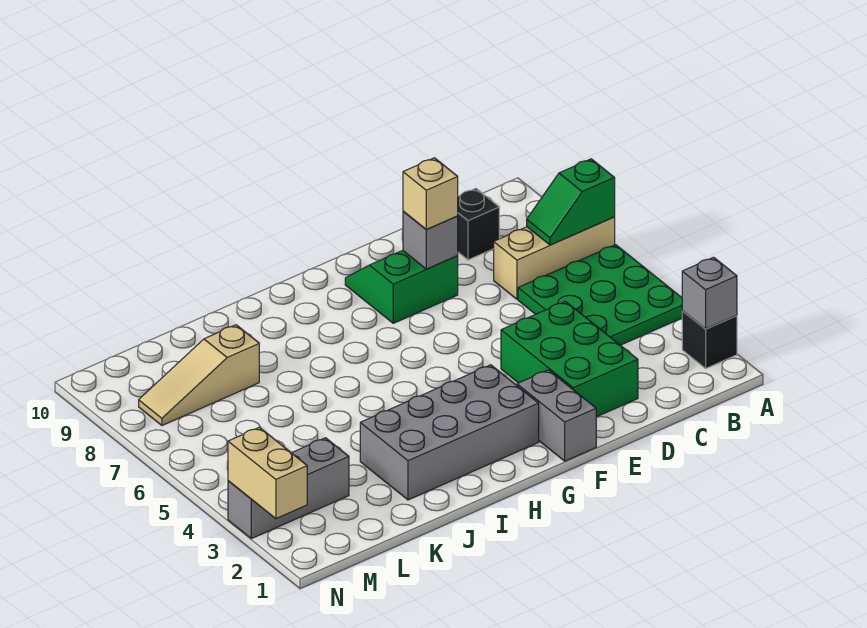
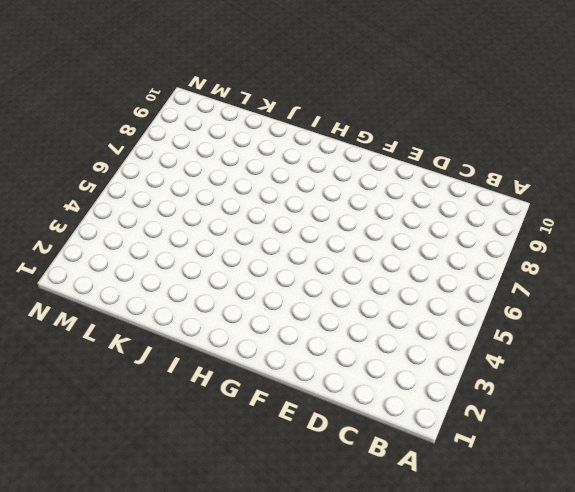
none -> black 1x1 brick [682,311,737,368]
none -> green 3x3 plate [518,245,682,345]
none -> tan 1x3 brick [494,217,615,299]

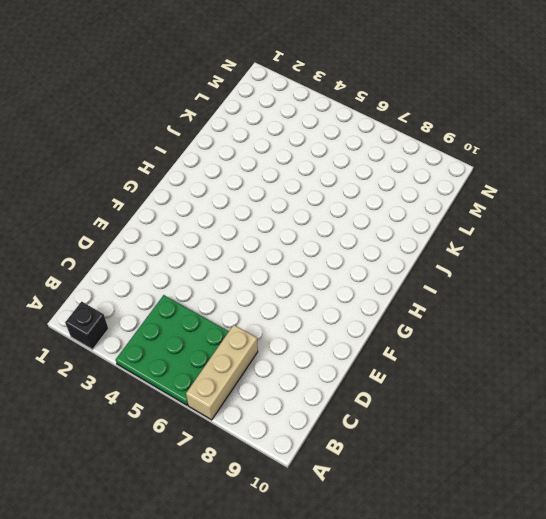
none -> black 1x1 brick [458,188,499,260]
none -> green 2x3 brick [501,301,638,417]
none -> green 2x2 slope [345,250,458,323]

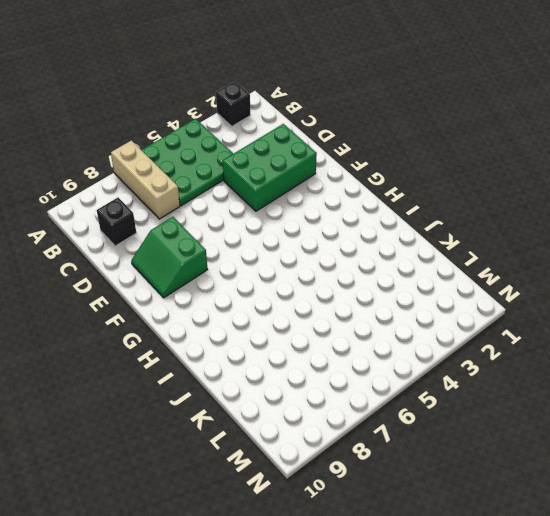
none -> grey 1x2 brick [517,370,596,461]
none -> grey 2x4 brick [360,365,539,500]
none -> tan 1x3 slope [139,325,259,425]

